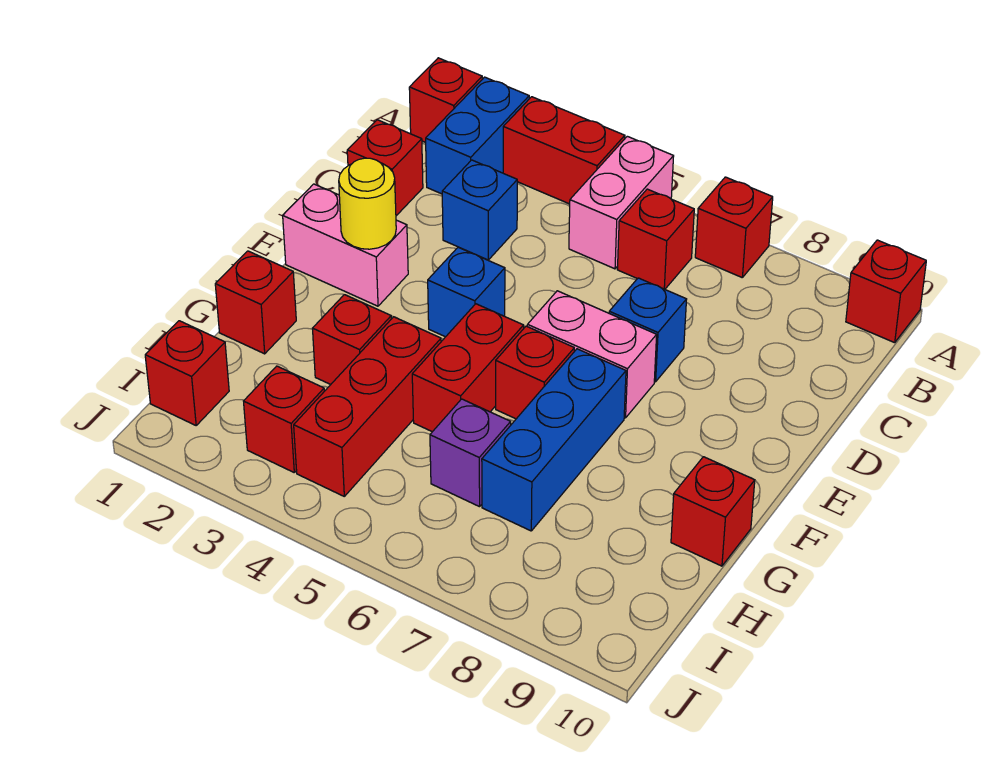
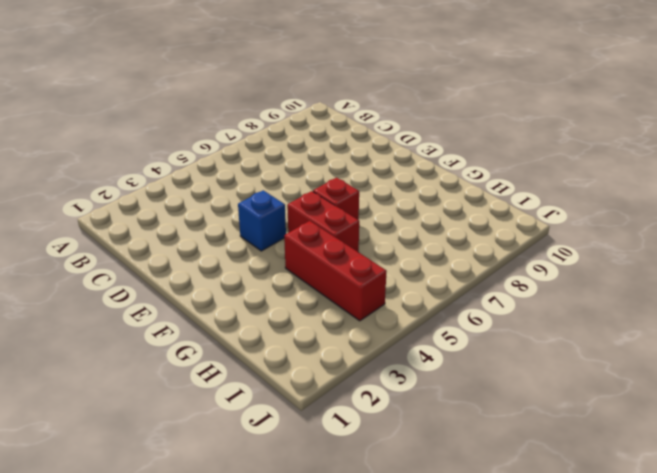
none -> red 1x1 brick [409,58,482,143]
none -> blue 1x2 brick [426,77,529,194]
none -> red 1x2 brick [503,97,625,204]

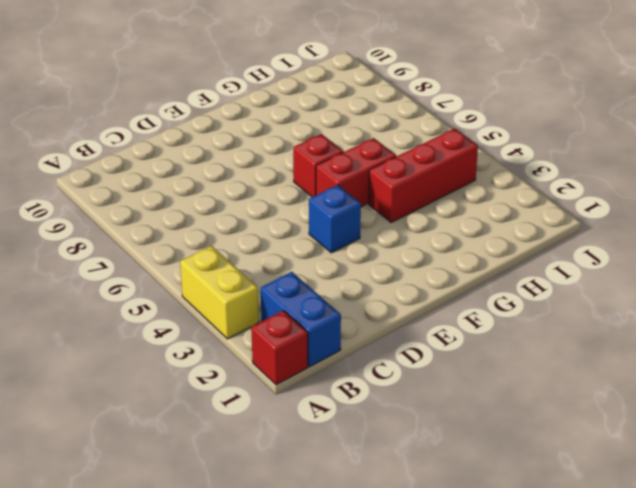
yellow 1x2 brick [180,246,259,339] -> red 1x2 brick [503,97,625,204]
blue 1x2 brick [261,272,341,367] -> blue 1x2 brick turned to [426,77,529,194]
none -> pink 1x2 brick [569,136,674,269]
none -> red 1x1 brick [695,177,773,277]
none -> red 1x1 brick [846,240,926,343]

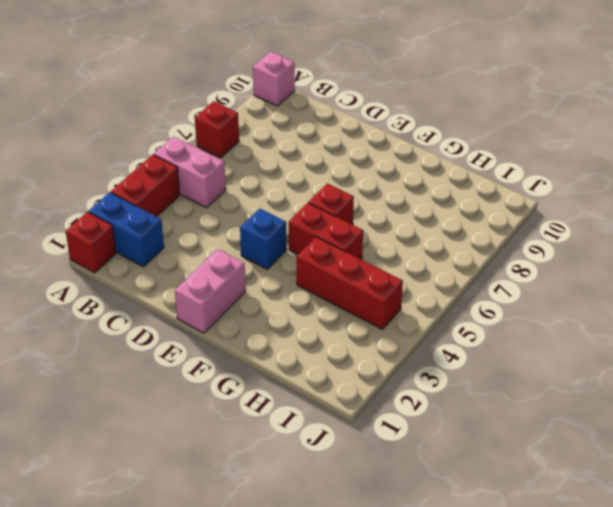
pink 1x1 brick [253,51,295,106] -> red 1x1 brick [846,240,926,343]
none -> red 1x1 brick [617,189,694,289]
none -> red 1x1 brick [347,120,423,216]
none -> blue 1x1 brick [442,160,517,260]

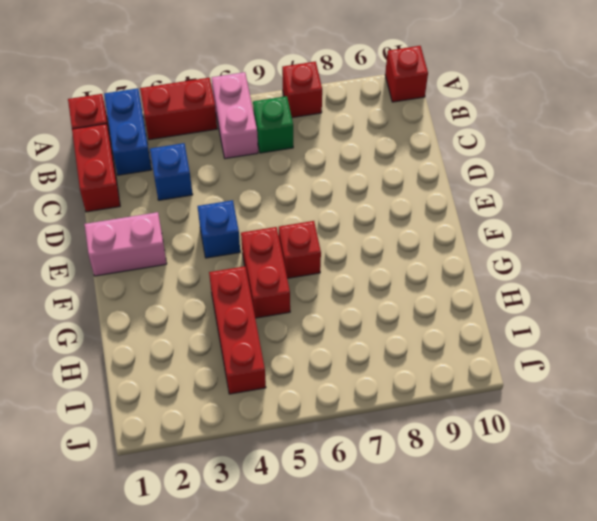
red 1x2 brick [72,124,120,212] -> red 1x1 brick [347,120,423,216]
green 1x1 brick [253,96,293,153] -> red 1x1 brick [617,189,694,289]
none -> blue 1x1 brick [609,278,687,382]
none -> pink 1x2 brick [527,291,657,418]
none -> blue 1x3 brick [482,349,626,531]

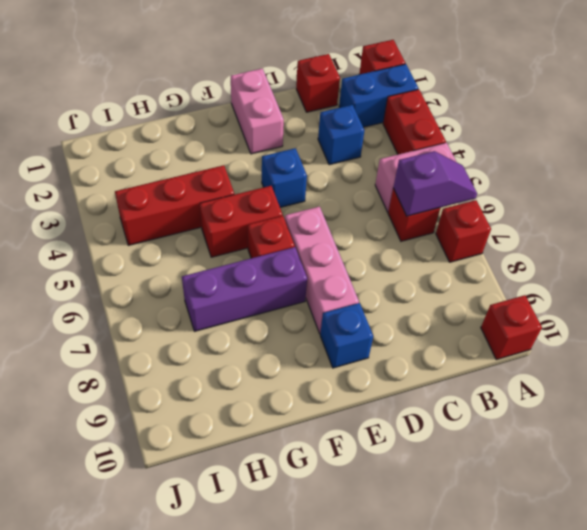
purple 1x2 slope [393,151,477,216] -> none
pink 1x3 brick [285,207,359,333] -> pink 1x2 brick [527,291,657,418]
blue 1x1 brick [320,303,373,368] -> blue 1x1 brick moved to [609,278,687,382]
purple 1x3 brick [182,247,307,331] -> blue 1x3 brick [482,349,626,531]
none -> red 1x1 brick [215,251,296,354]
none -> red 1x1 brick [313,295,391,385]
none -> red 1x1 brick [671,457,755,566]

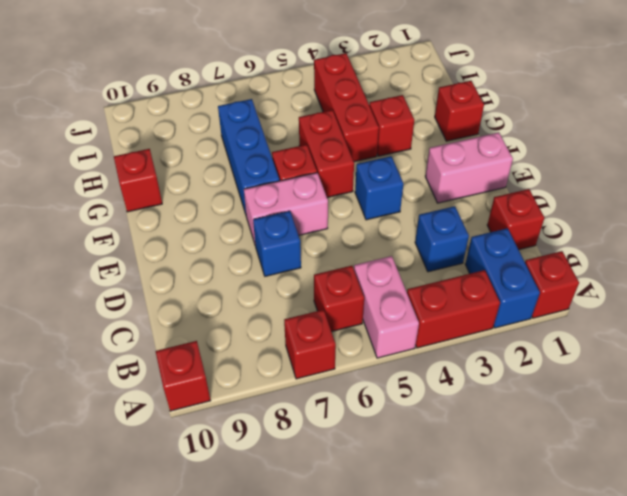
none -> purple 1x1 brick [430,399,511,507]
none -> red 1x1 brick [145,321,229,425]
none -> red 1x1 brick [244,366,324,472]

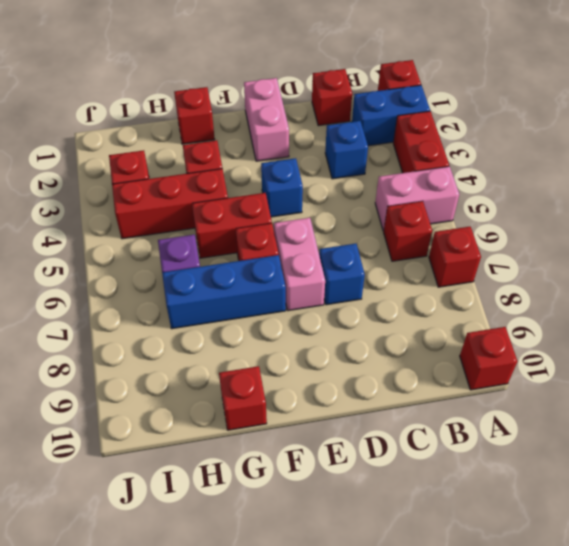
none -> red 1x1 brick [145,321,229,425]
none -> yellow 1x1 round brick [339,158,396,249]

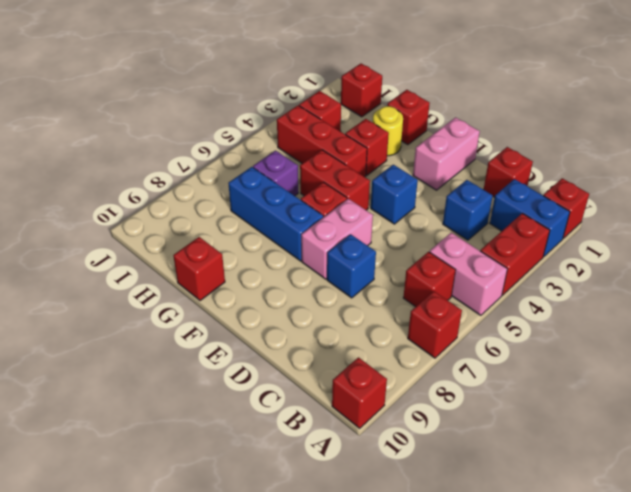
yellow 1x1 round brick [373,106,403,156] -> yellow 1x1 round brick moved to [339,158,396,249]

